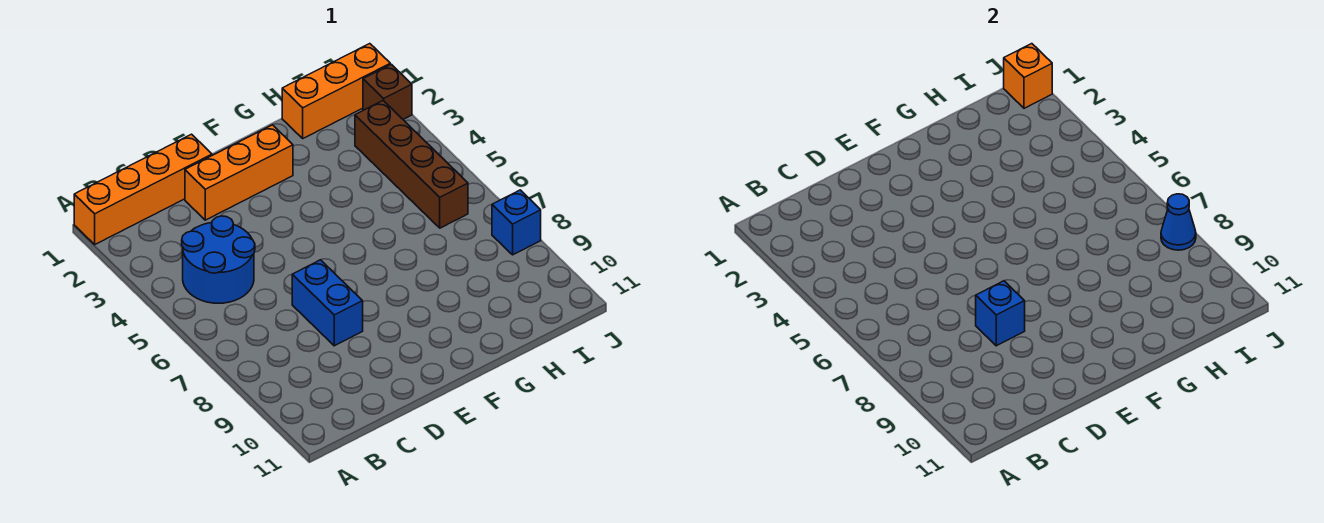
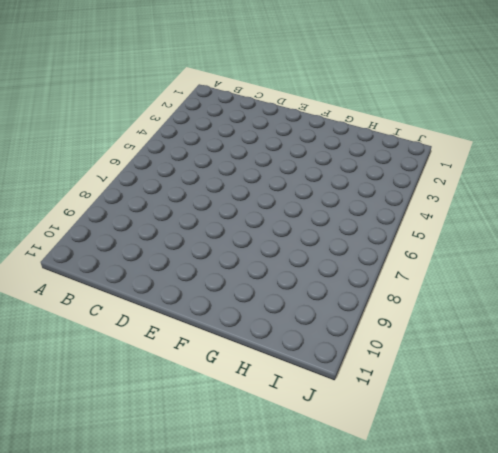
none -> orange 1x4 brick [74,134,212,244]
none -> blue 2x2 round brick [182,216,255,303]

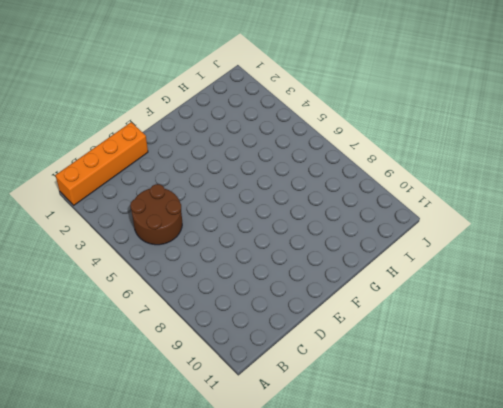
brown 2x2 round brick [130,184,182,245] -> blue 2x2 round brick [182,216,255,303]
none -> orange 1x3 brick [185,125,293,220]
none -> blue 1x2 brick [292,260,363,346]

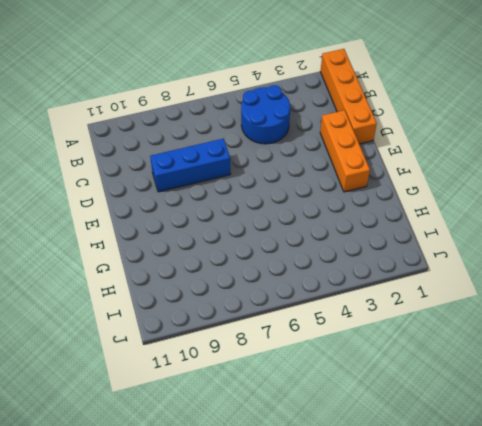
blue 1x3 brick [150,139,231,192] -> blue 1x2 brick [292,260,363,346]
none -> orange 1x3 brick [282,44,390,138]
none -> brown 1x4 brick [355,101,468,228]

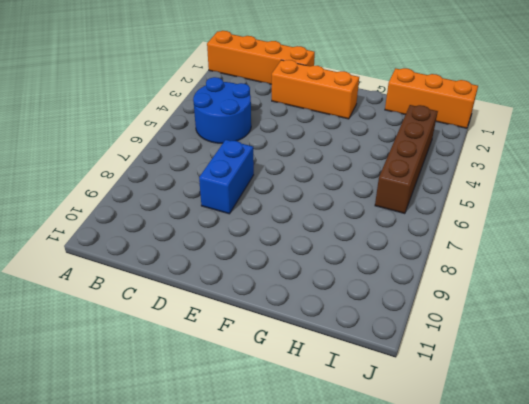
none -> brown 1x1 brick [363,64,412,119]
none -> blue 1x1 brick [492,190,541,255]

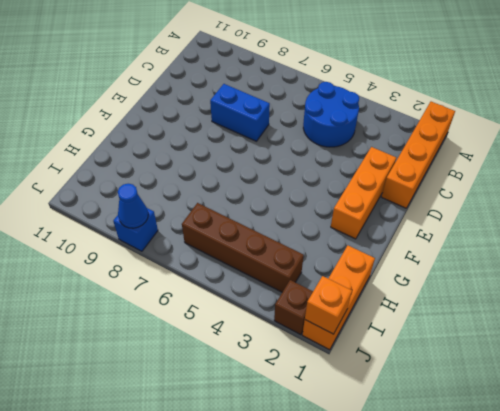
none -> blue 1x1 brick [976,281,1025,346]

